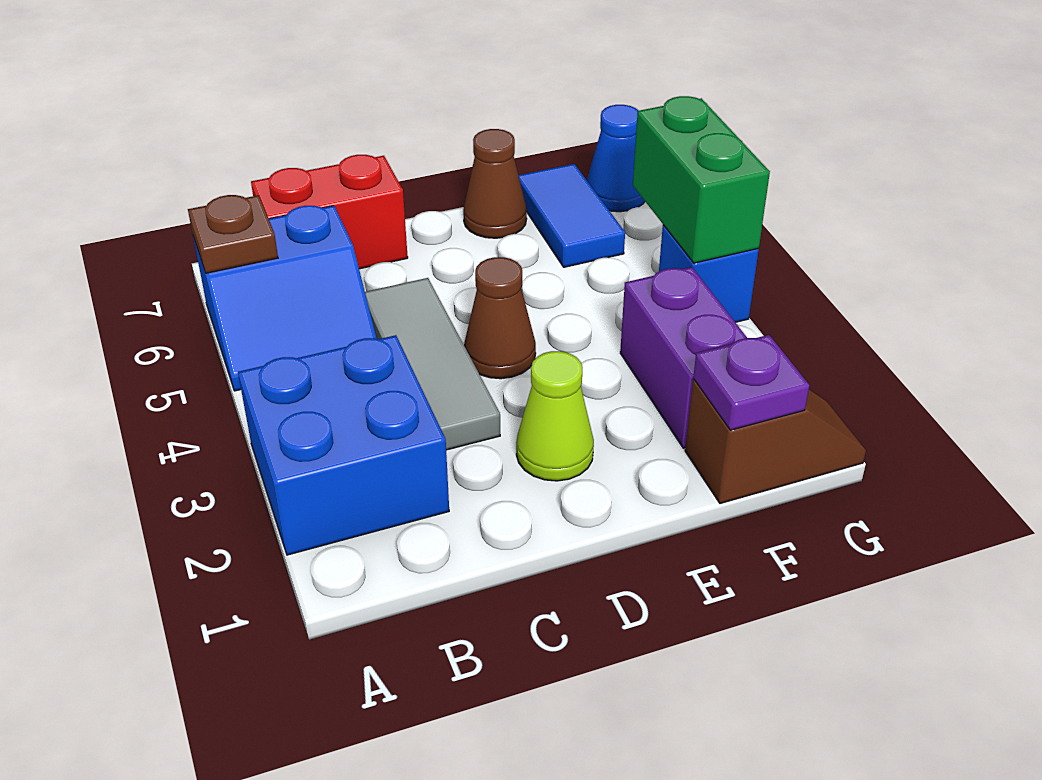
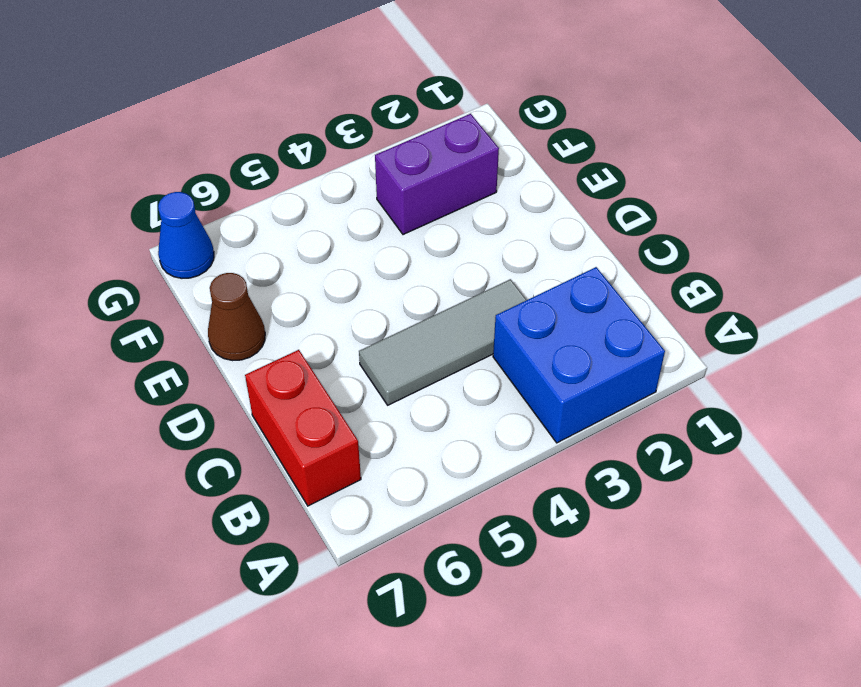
none -> blue 2x2 slope [193,206,377,391]
none -> lime 1x1 cone [516,351,594,481]
none -> brown 1x1 cone [464,257,536,379]

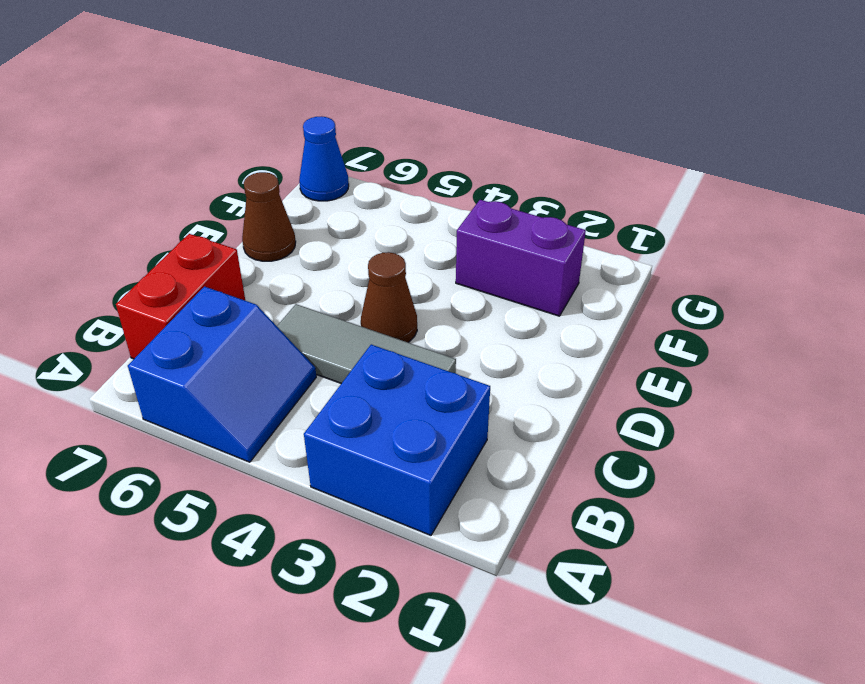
none -> lime 1x1 cone [516,351,594,481]
none -> brown 1x2 slope [685,379,866,504]
none -> blue 1x2 tile [519,164,625,267]

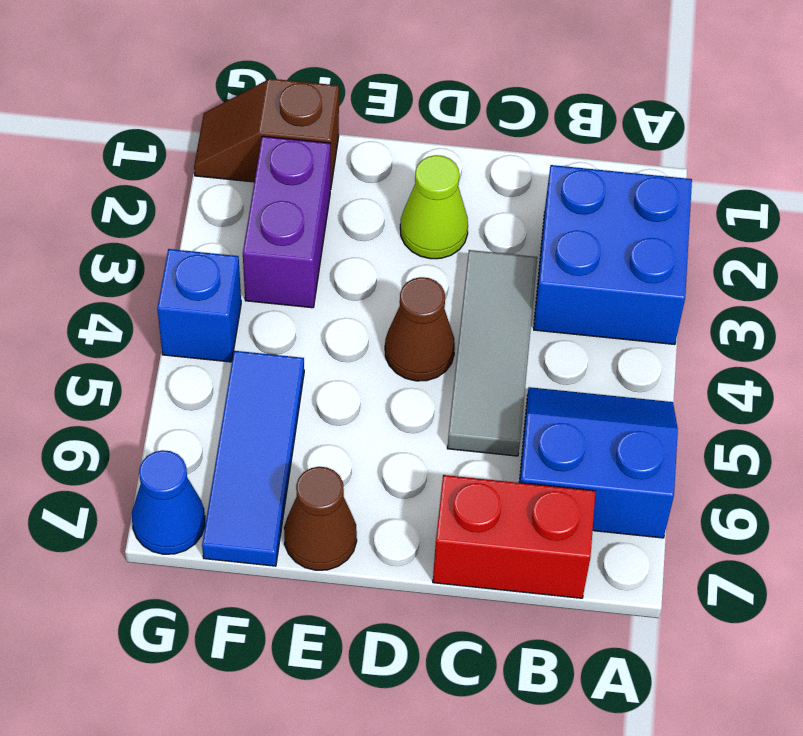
blue 1x3 tile [202,351,304,566] -> blue 1x2 tile [519,164,625,267]
none -> brown 1x1 plate [188,195,278,273]
none -> purple 1x1 plate [693,335,810,430]
none -> green 1x2 brick [633,96,770,263]

